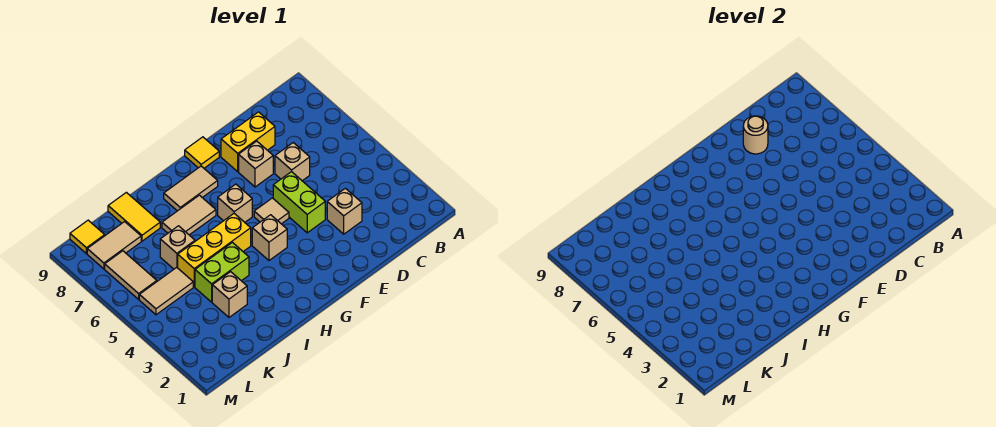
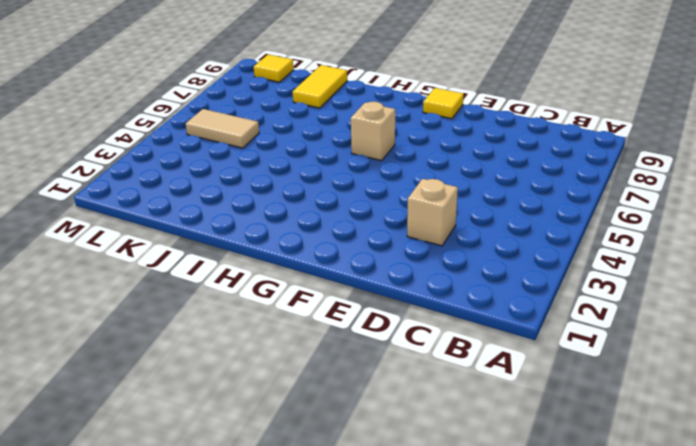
none -> tan 1x1 brick [275,143,310,181]
none -> yellow 1x2 brick [221,112,275,172]
none -> lime 1x2 brick [273,172,325,233]

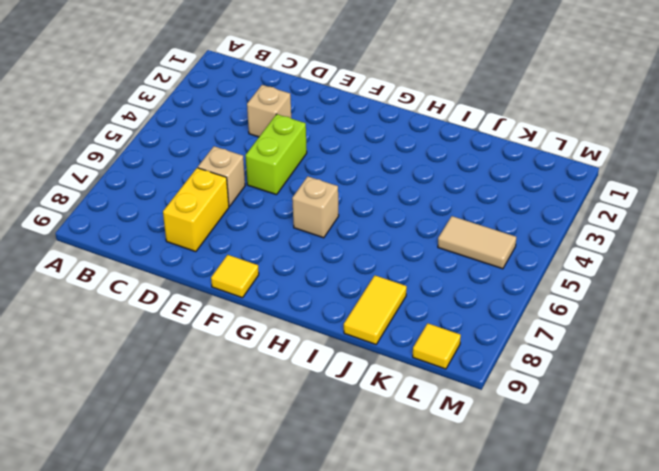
yellow 1x2 brick [163,168,229,252] -> yellow 1x2 brick turned to [221,112,275,172]
none -> tan 1x1 brick [239,141,273,187]
none -> tan 1x1 tile [254,198,289,224]
none -> tan 1x1 brick [252,215,287,260]

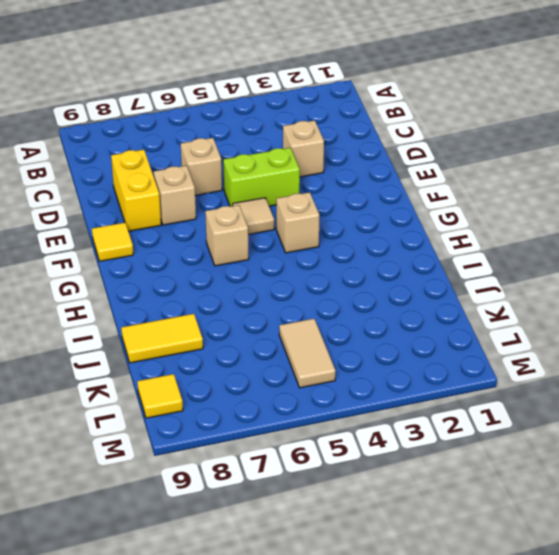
none -> tan 1x2 tile [164,166,218,211]
none -> yellow 1x3 brick [178,214,251,287]
none -> tan 1x2 tile [162,195,216,235]

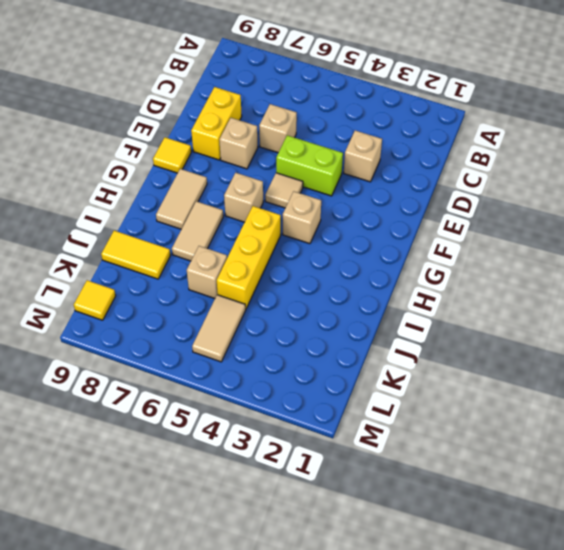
none -> lime 1x2 brick [195,243,249,302]
none -> tan 1x1 brick [212,272,247,317]
none -> tan 1x2 tile [87,222,141,269]

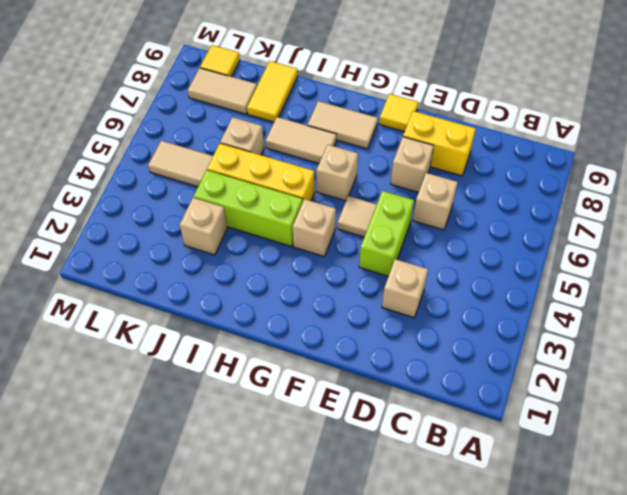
lime 1x3 brick [194,170,303,247] -> lime 1x2 brick [195,243,249,302]
none -> tan 1x2 tile [105,251,157,299]
none -> tan 1x1 round brick [743,116,768,154]

